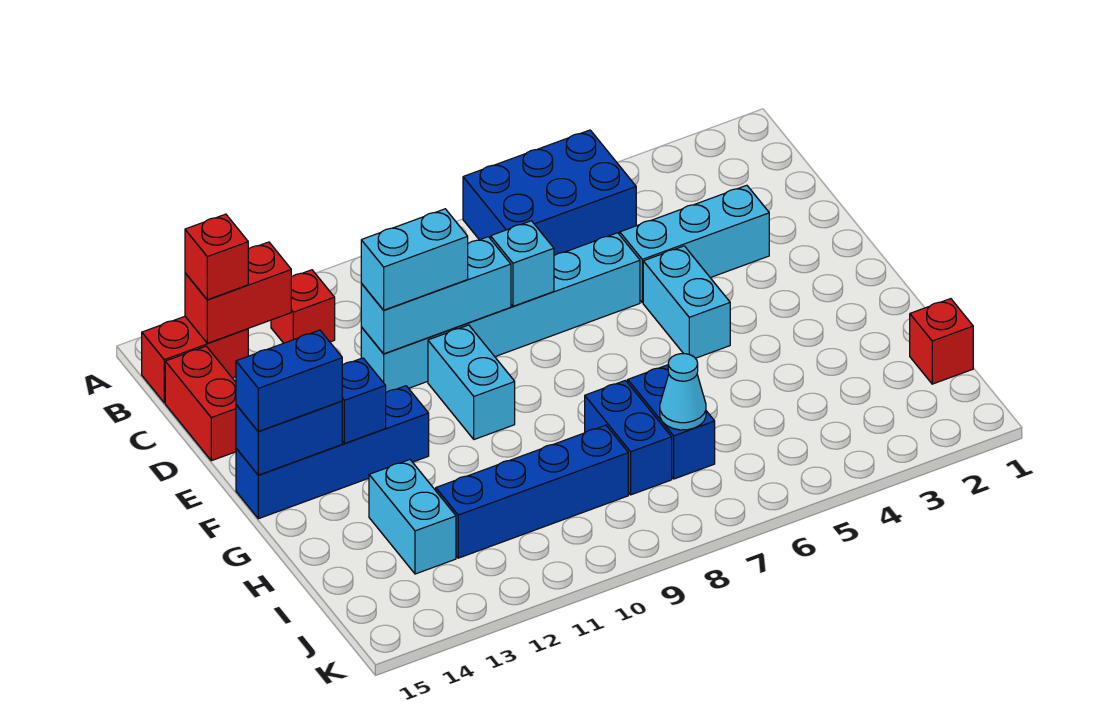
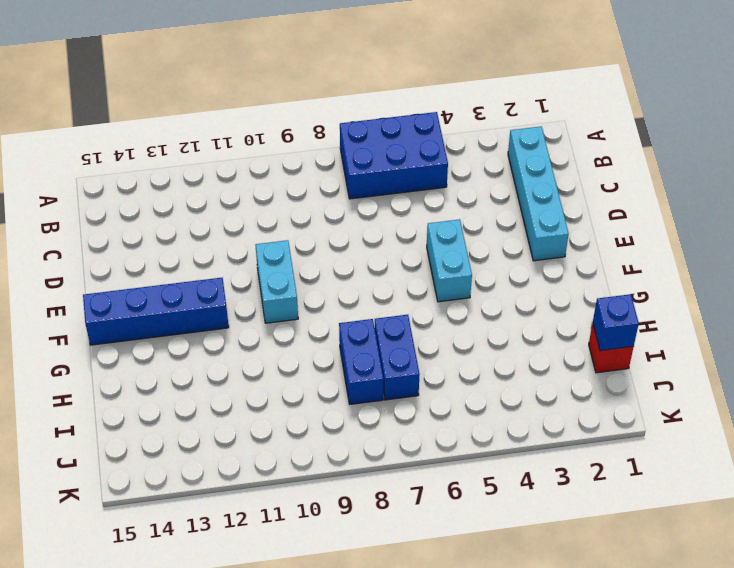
cyan 1x4 brick [508,127,569,261] -> none
blue 1x1 brick [593,294,639,351] -> blue 1x1 brick moved to [342,358,386,443]
none -> red 1x1 brick [271,270,335,343]
none -> red 1x2 brick [142,316,248,403]
none -> red 1x2 brick [165,346,236,461]

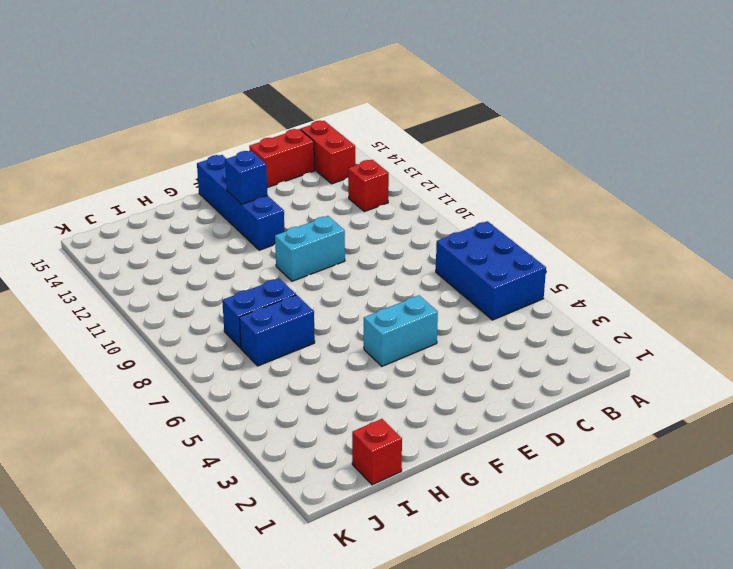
none -> cyan 1x3 brick [620,185,769,302]
none -> cyan 1x6 brick [361,233,640,392]
none -> cyan 1x2 brick [369,460,456,574]

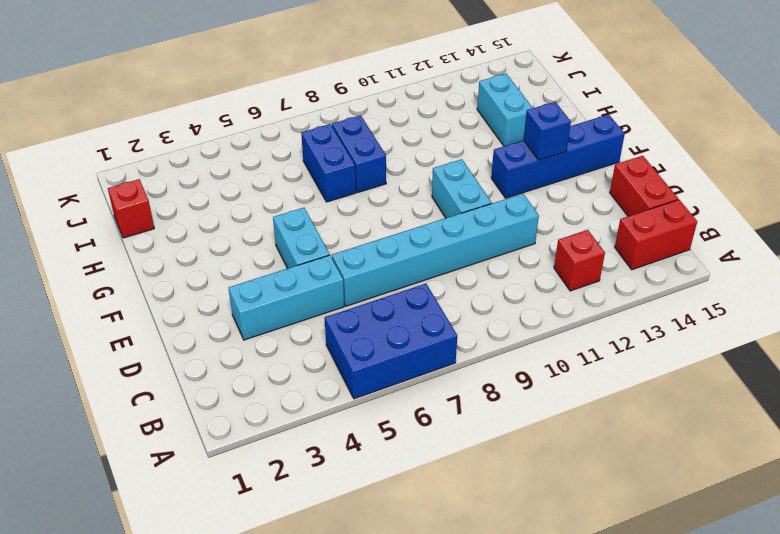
none -> blue 1x4 brick [436,425,628,558]
none -> red 1x2 brick [185,242,291,343]
none -> cyan 1x1 brick [491,221,554,306]

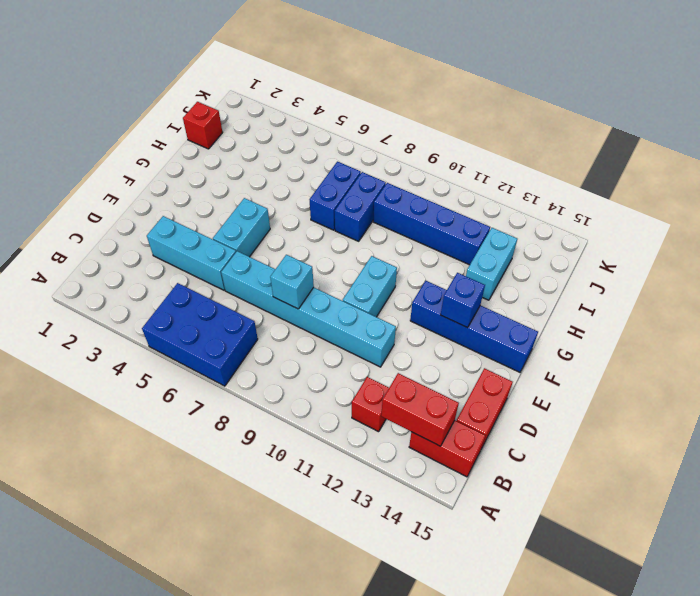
none -> cyan 1x3 brick [361,237,511,354]
none -> blue 1x2 brick [236,401,342,475]
none -> cyan 1x1 cone [660,354,706,430]

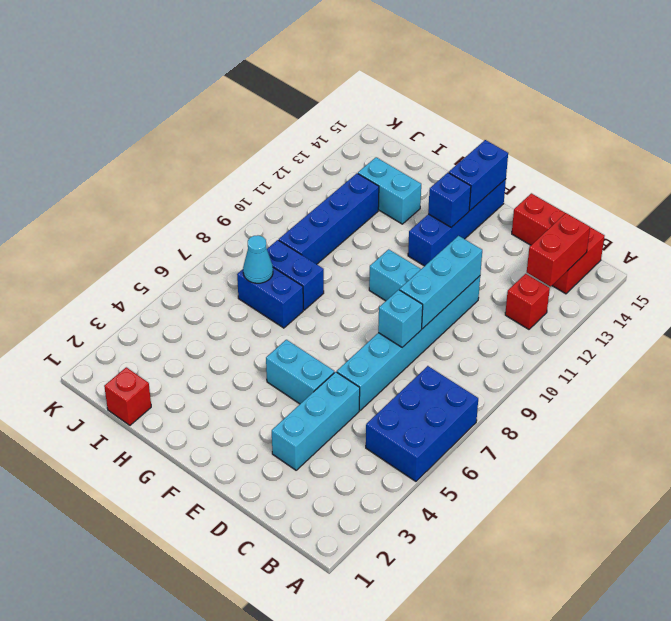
none -> red 1x1 brick [185,214,248,300]
none -> cyan 1x2 brick [361,209,468,310]
none -> blue 1x2 brick [236,330,342,431]

